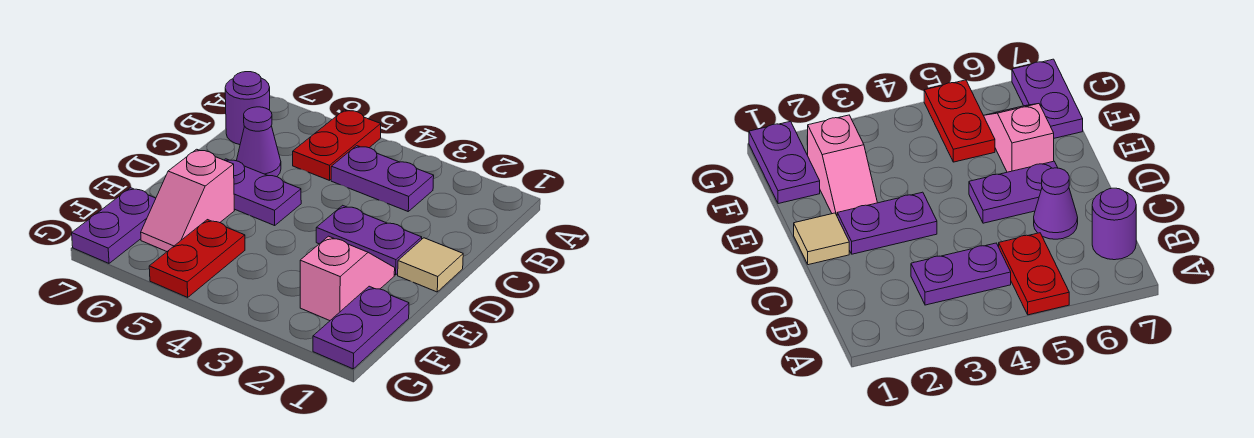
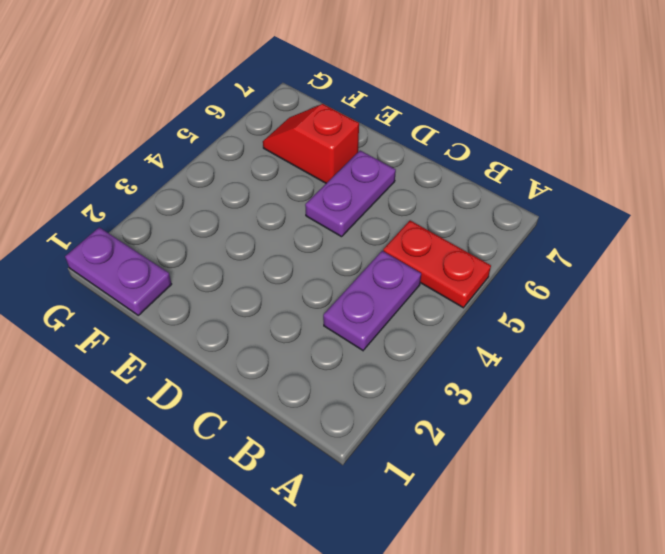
red 1x2 slope [263,104,359,183] -> pink 1x2 slope [141,149,234,251]
none -> purple 1x1 round brick [225,72,270,145]
none -> purple 1x1 cone [237,107,281,177]
none -> tan 1x1 tile [398,238,463,292]

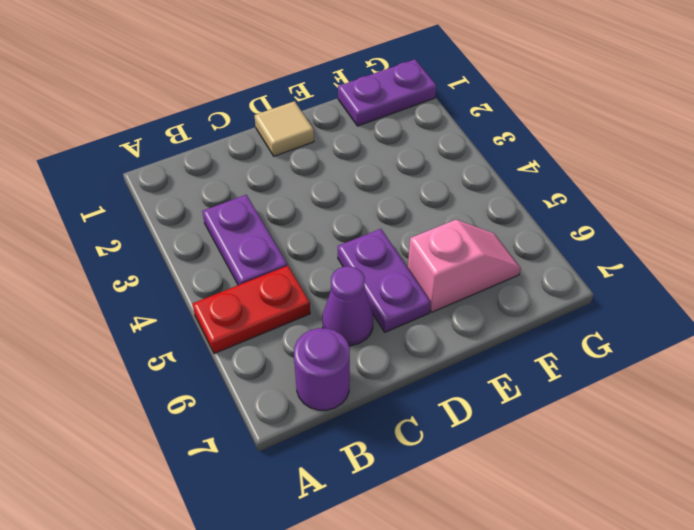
none -> purple 1x2 plate [316,205,422,275]
none -> pink 1x2 slope [300,236,395,321]
none -> red 1x2 plate [149,220,245,297]

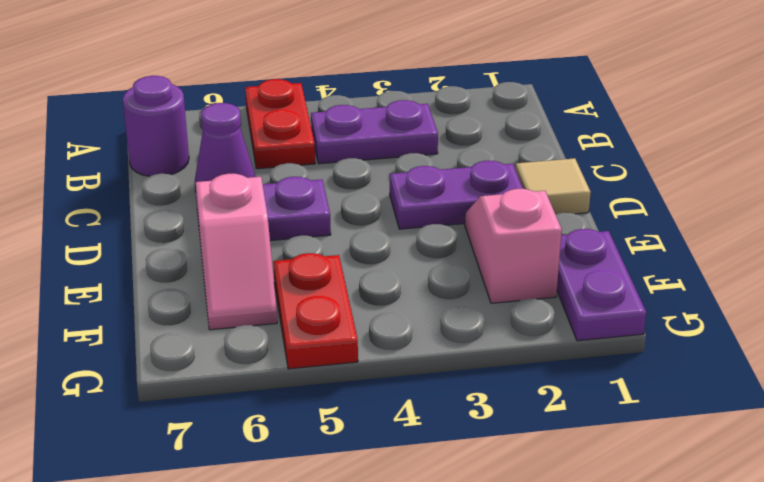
none -> purple 1x2 plate [72,188,156,263]

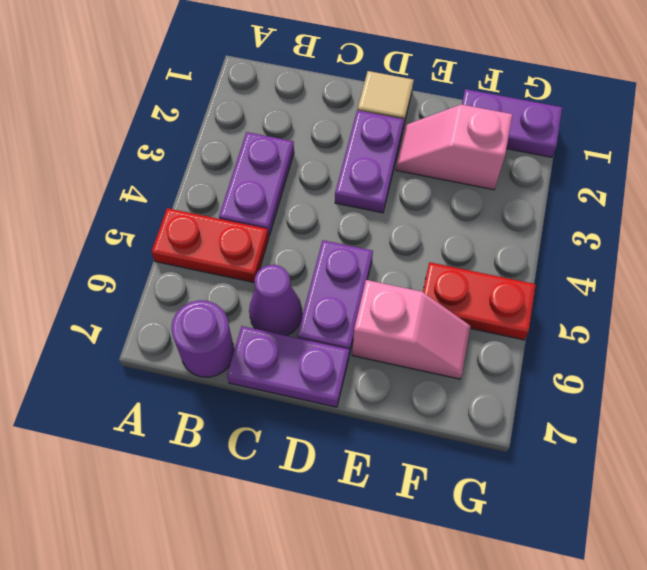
purple 1x2 plate [227,326,349,407] -> purple 1x2 plate moved to [72,188,156,263]

